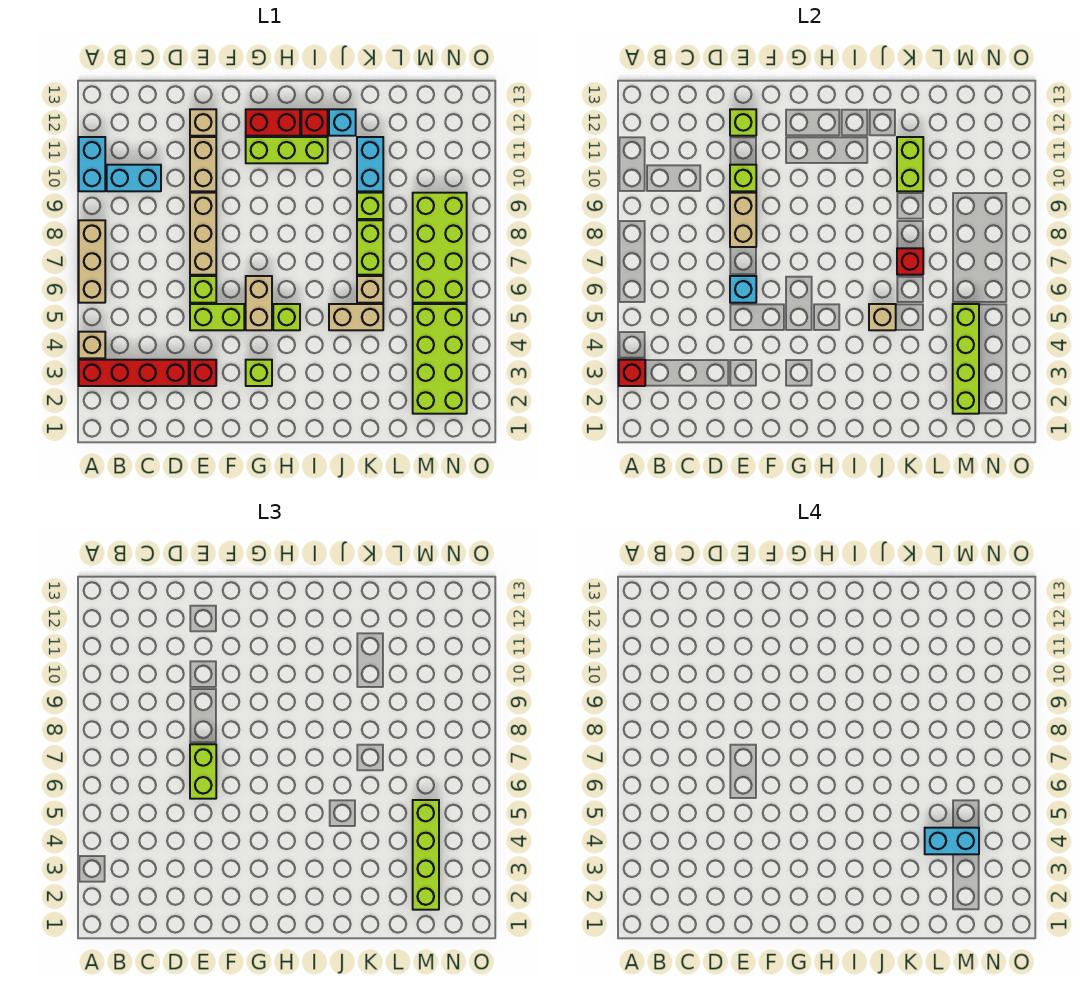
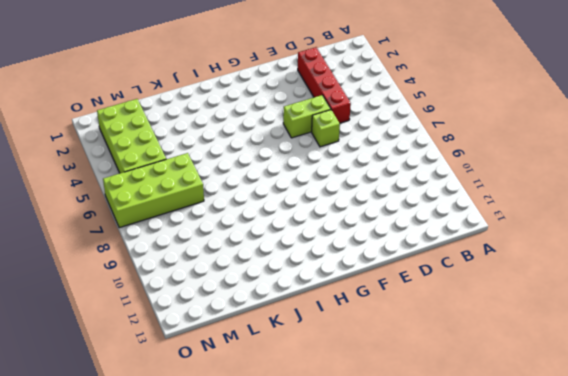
red 1x4 brick [298,47,351,123] -> red 1x4 brick turned to [79,360,189,386]
lime 2x4 brick [103,153,204,228] -> lime 2x4 brick turned to [413,193,467,303]
none -> tan 1x1 brick [79,332,105,358]
none -> tan 1x3 brick [79,220,105,303]
none -> cyan 1x2 brick [79,137,105,191]
none -> cyan 1x2 brick [107,165,161,191]

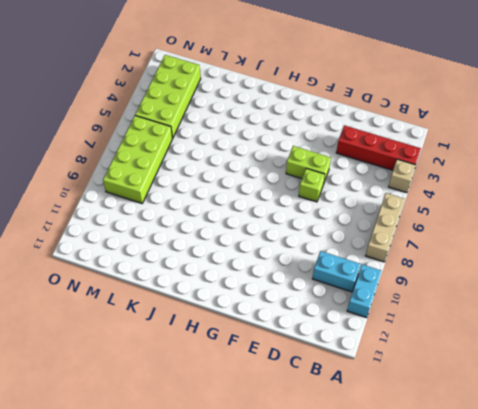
none -> red 1x1 brick [190,360,216,386]
none -> tan 1x3 brick [190,193,216,275]
none -> tan 1x2 brick [190,137,216,191]
none -> tan 1x1 brick [190,109,216,136]

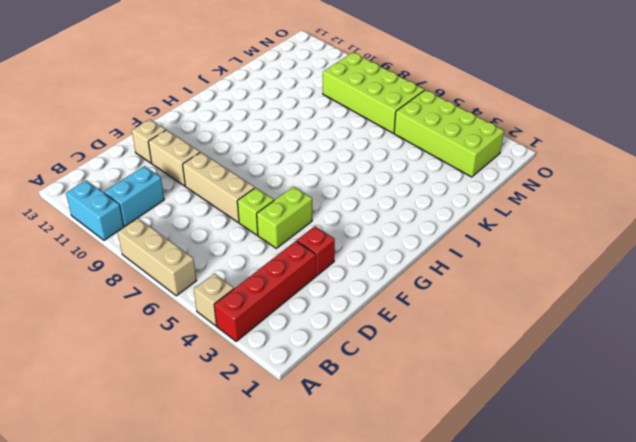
none -> lime 1x1 brick [246,360,272,386]
none -> tan 1x2 brick [246,276,272,330]
none -> lime 1x3 brick [246,137,328,163]
none -> red 1x2 brick [246,109,300,136]

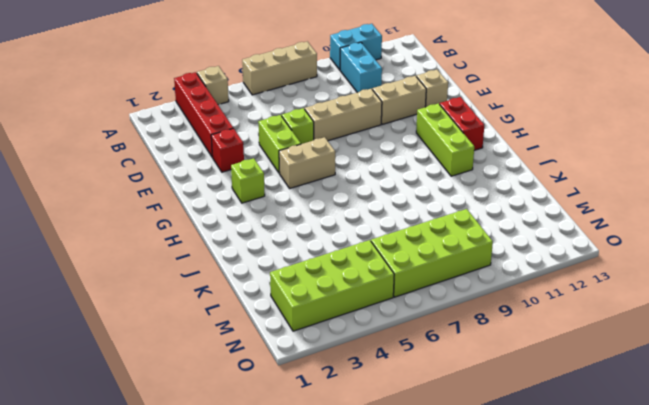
none -> lime 1x1 brick [273,304,300,330]
none -> red 1x1 brick [301,109,328,136]
none -> tan 1x2 brick [329,304,383,330]
none -> cyan 1x1 brick [329,109,356,136]

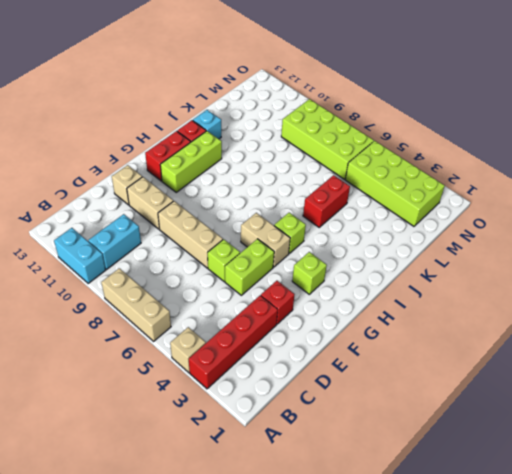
red 1x2 brick [303,175,350,227] -> tan 1x2 brick [329,304,383,330]
none -> tan 1x1 brick [357,276,383,303]
none -> lime 1x2 brick [357,220,383,275]
none -> lime 1x1 brick [357,193,383,219]
none -> cyan 1x2 brick [357,137,383,191]

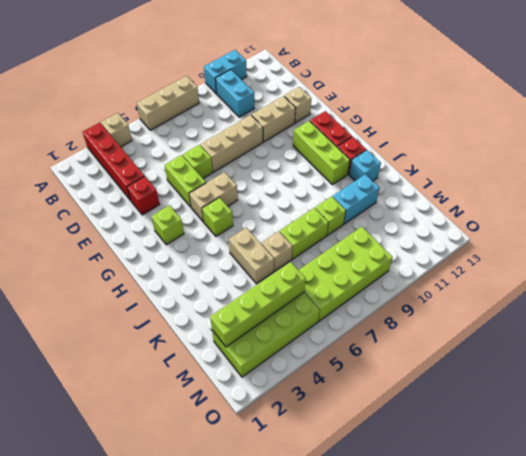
none -> red 1x1 brick [619,360,645,386]
none -> cyan 1x1 brick [730,276,756,303]
none -> tan 1x2 brick [730,193,756,247]
none -> lime 1x1 brick [730,165,756,191]

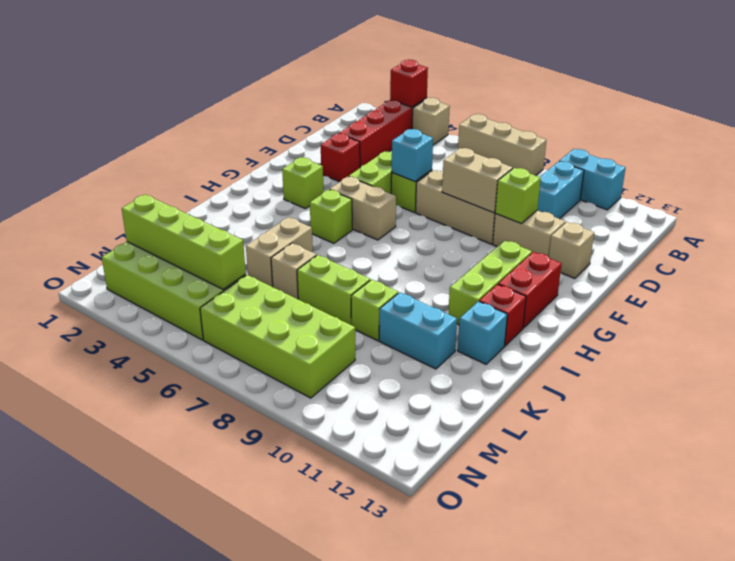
none -> lime 1x1 brick [730,109,756,136]
none -> tan 1x1 brick [869,304,896,330]
none -> red 1x1 brick [897,248,923,275]
none -> lime 1x2 brick [897,137,923,191]

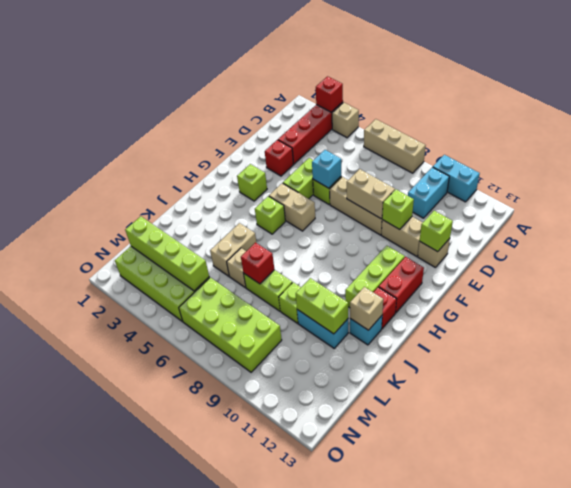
tan 1x1 brick [350,287,383,330] -> tan 1x1 brick moved to [869,304,896,330]
none -> lime 1x2 brick [190,744,216,799]
none -> lime 1x4 brick [413,800,439,910]
none -> cyan 1x2 brick [925,828,979,854]

